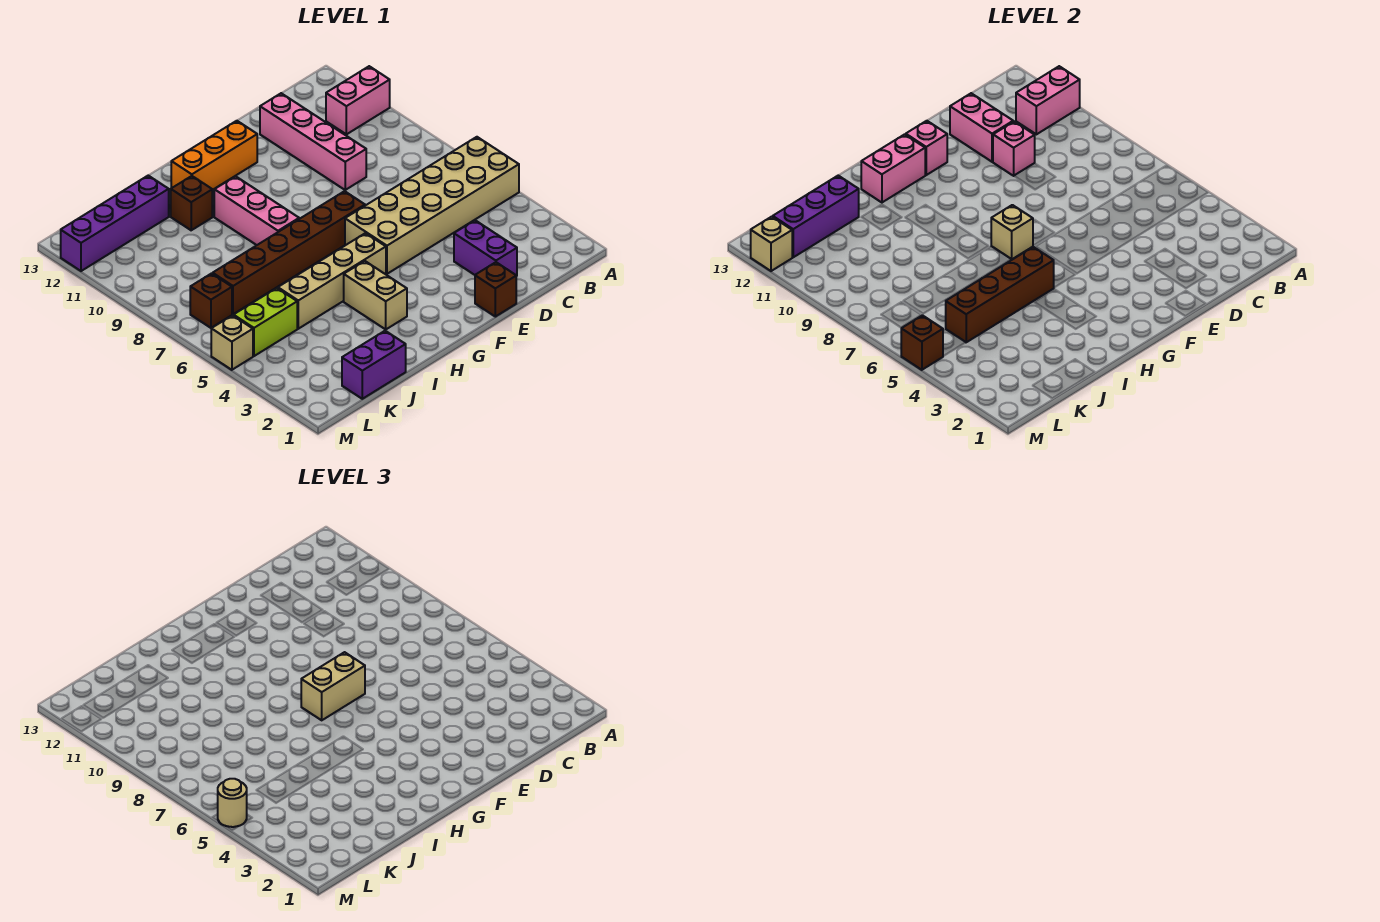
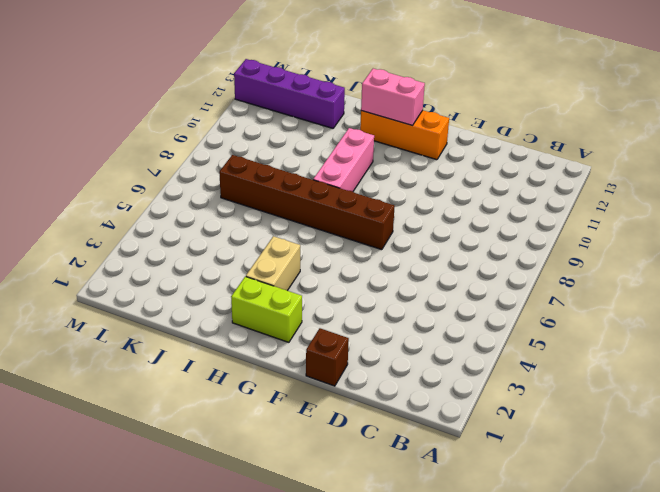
lime 1x2 brick [231,277,302,342] -> lime 1x2 brick moved to [234,288,297,356]
none -> tan 2x6 brick [345,137,519,274]
none -> pink 1x2 brick [326,66,390,134]
none -> purple 1x2 brick [454,220,517,276]

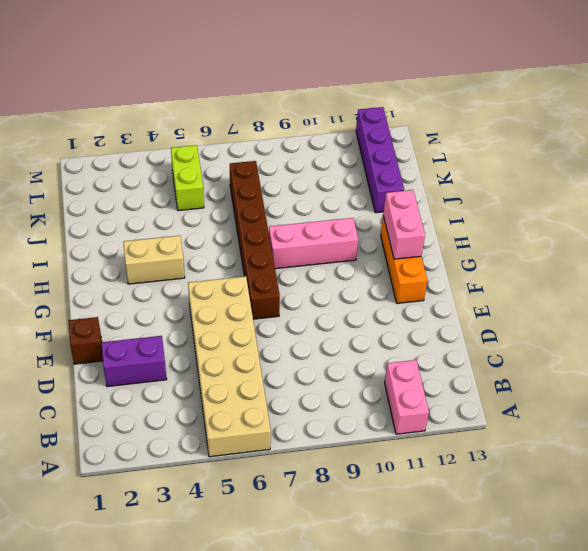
none -> pink 1x4 brick [260,93,366,190]
none -> tan 1x4 brick [278,233,386,329]
none -> brown 1x1 brick [171,176,212,230]

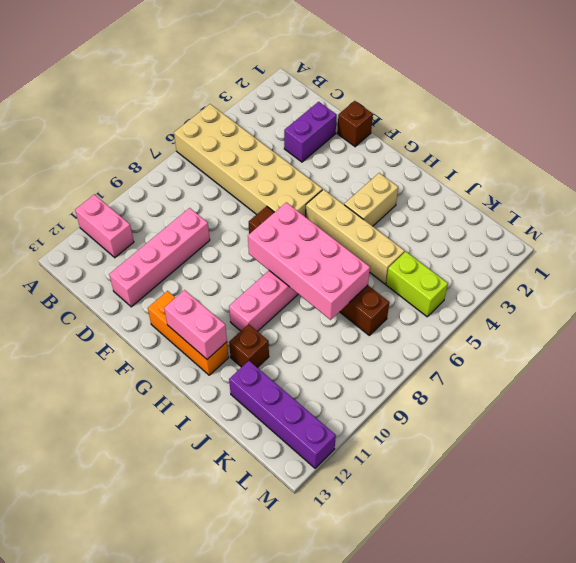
pink 2x4 brick [248,202,370,320] -> tan 1x1 brick [991,205,1033,259]
none -> purple 1x2 brick [342,331,406,399]
none -> brown 1x1 brick [190,274,232,328]
none -> tan 1x1 brick [211,315,253,370]

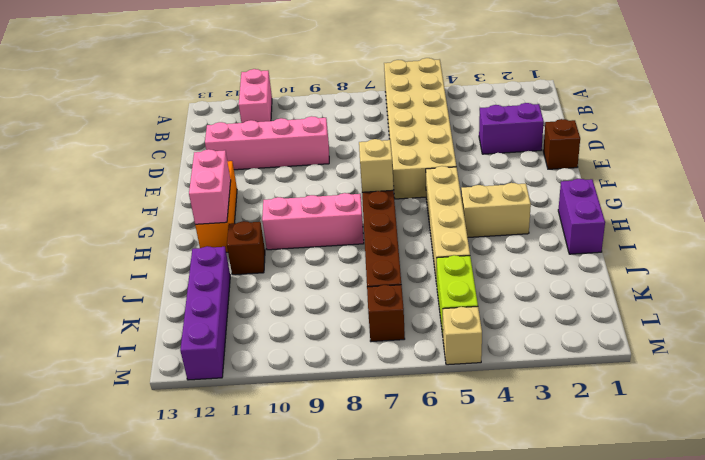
purple 1x2 brick [558,179,605,254] -> purple 1x2 brick moved to [342,331,406,399]
none -> pink 1x2 brick [1016,66,1080,134]
none -> pink 1x1 brick [993,121,1035,176]
none -> pink 1x2 brick [950,93,1013,162]

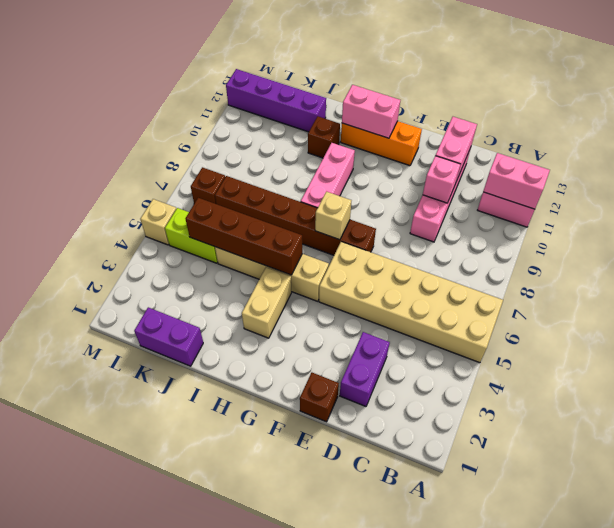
none -> pink 1x1 brick [906,121,947,175]
none -> purple 1x3 brick [773,175,859,257]
none -> brown 1x1 brick [901,315,943,370]

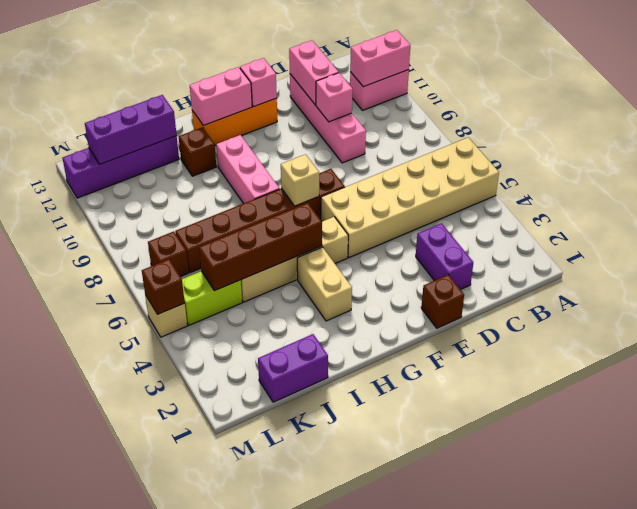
none -> tan 1x1 brick [751,217,792,271]
none -> tan 1x2 brick [301,652,365,720]
none -> tan 1x1 round brick [218,779,247,827]

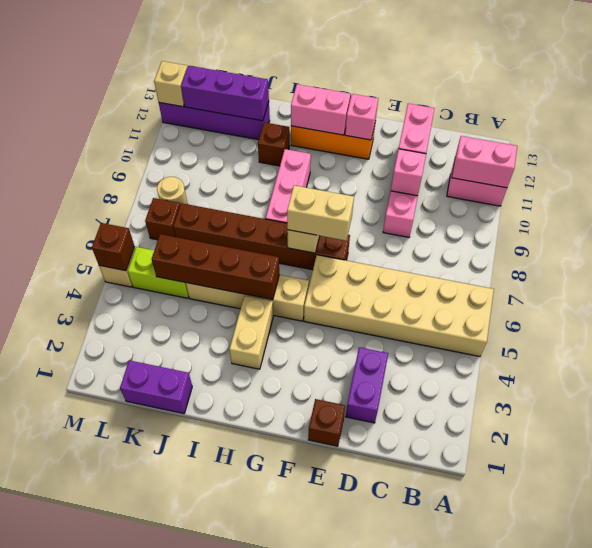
tan 1x1 round brick [157,177,187,204] -> tan 1x1 round brick moved to [218,779,247,827]

